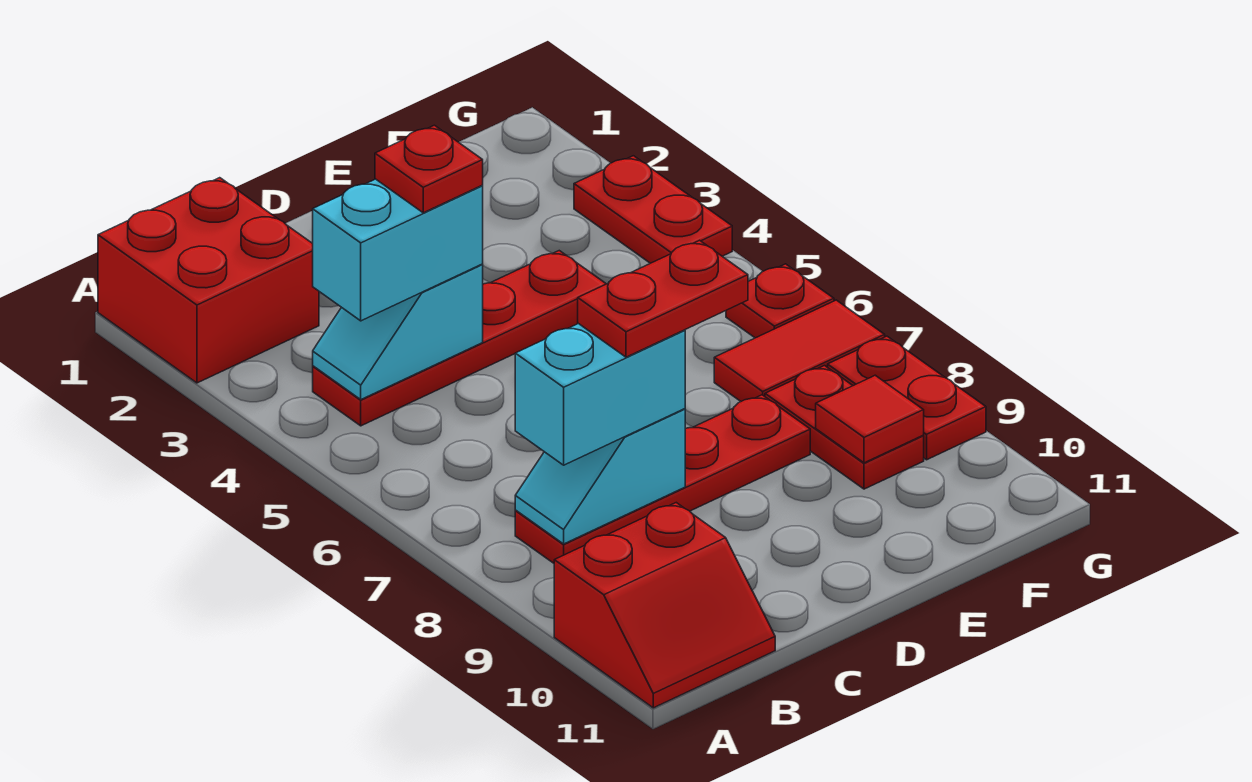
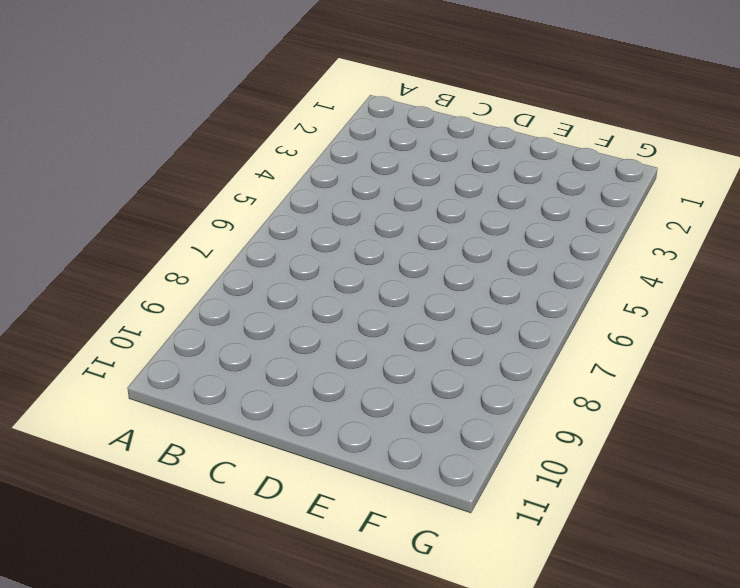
none -> red 2x2 brick [98,178,319,383]
none -> red 2x2 slope [554,503,775,708]
none -> red 1x4 plate [313,251,606,426]

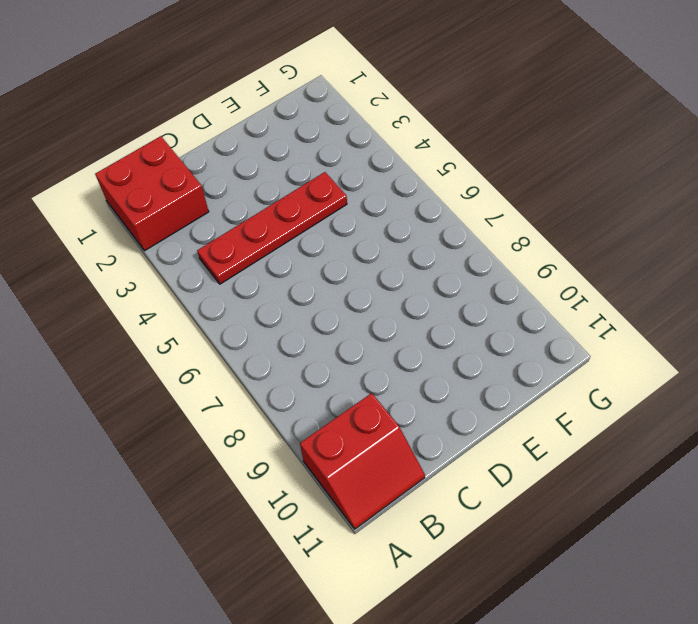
none -> red 1x4 plate [515,395,810,563]
none -> red 1x2 tile [714,300,885,401]
none -> red 1x2 plate [765,366,924,489]

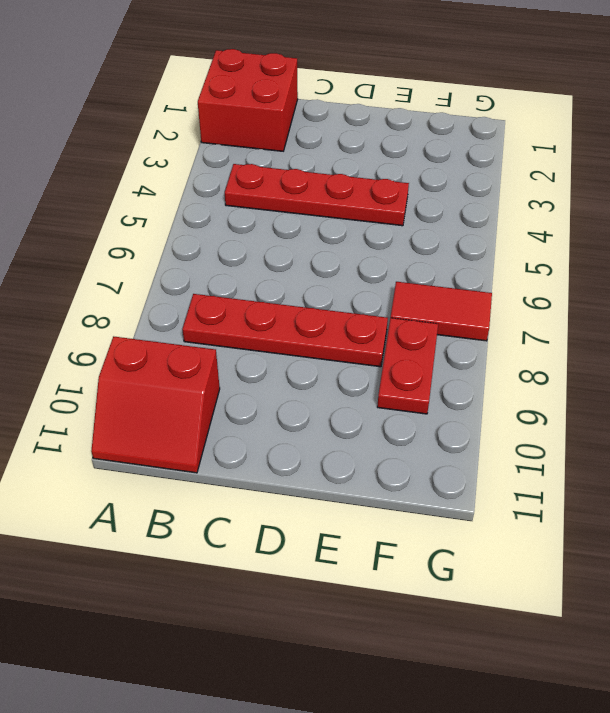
none -> red 1x2 plate [574,156,732,263]
none -> red 1x1 plate [726,264,834,338]
none -> red 1x2 plate [828,336,986,460]

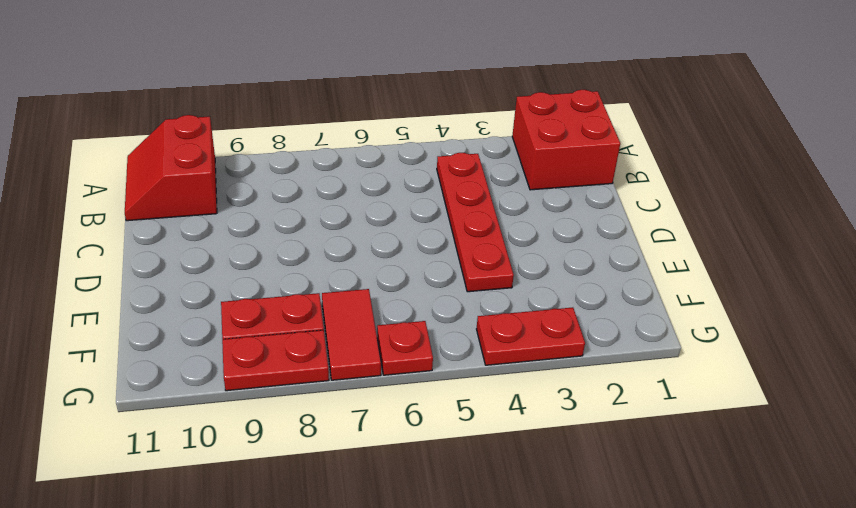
none -> red 1x4 plate [515,395,810,563]
none -> cyan 1x2 slope [313,264,483,399]
none -> cyan 1x2 slope [515,409,685,544]

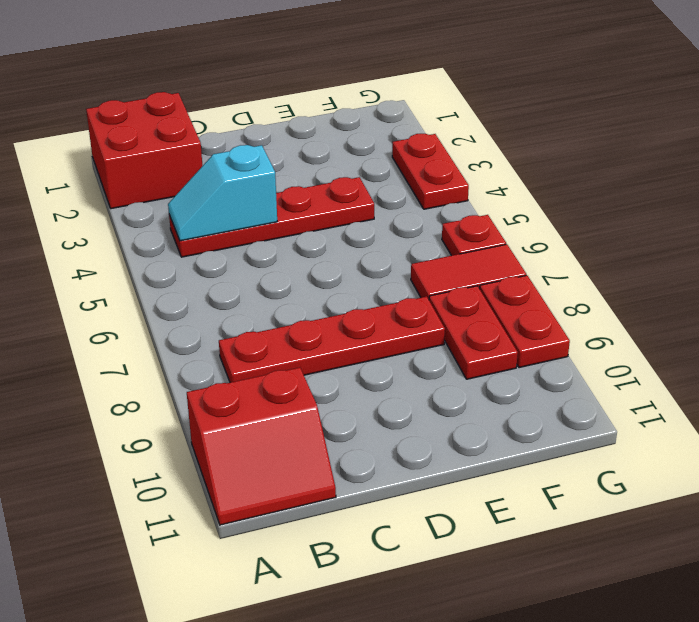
none -> cyan 1x2 slope [515,409,685,544]
none -> red 1x1 tile [816,375,924,463]
none -> cyan 1x2 brick [313,179,483,321]

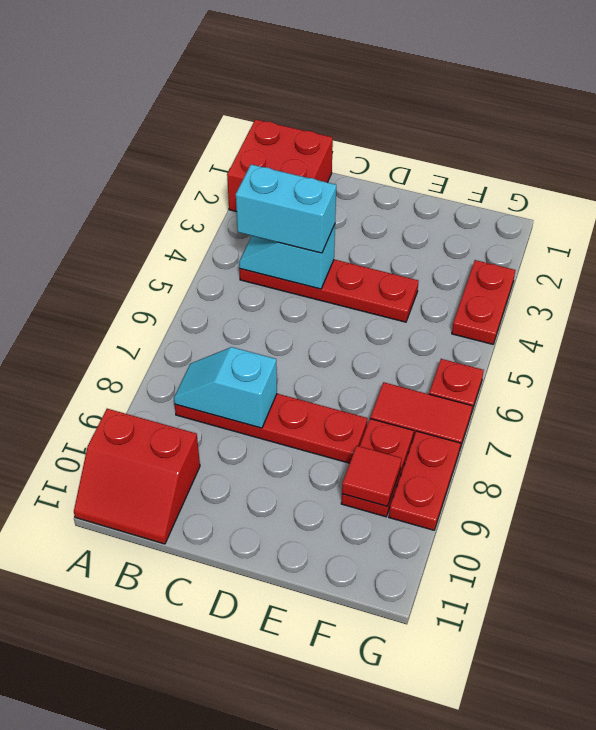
none -> cyan 1x2 brick [515,324,685,465]
none -> red 1x1 plate [375,125,483,213]
none -> red 1x2 plate [578,240,748,357]

